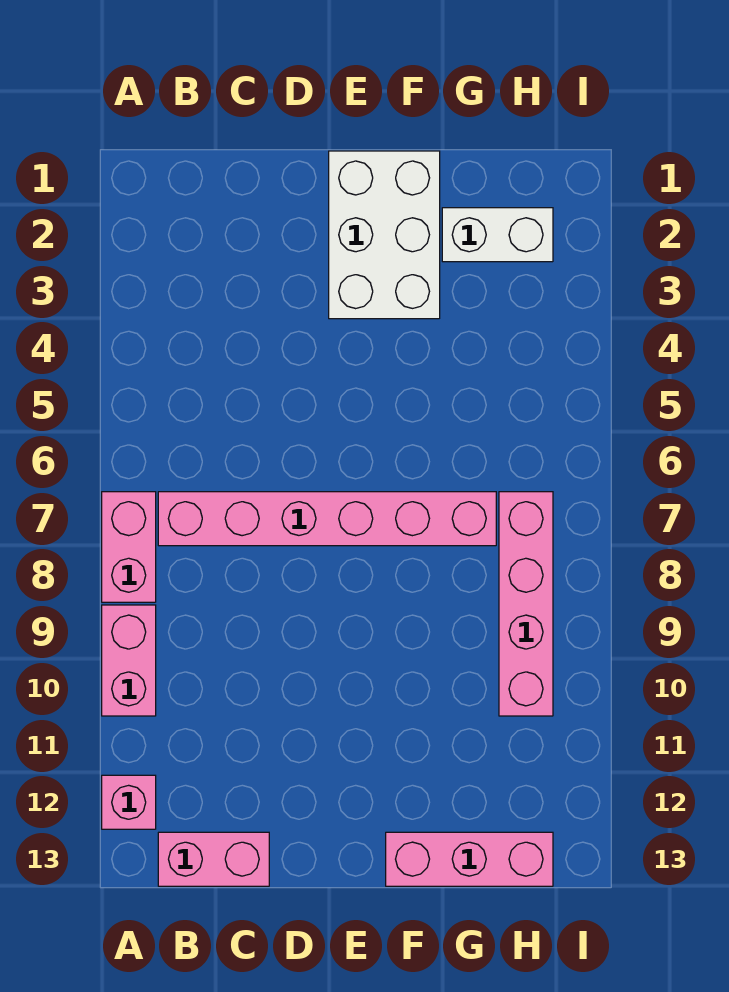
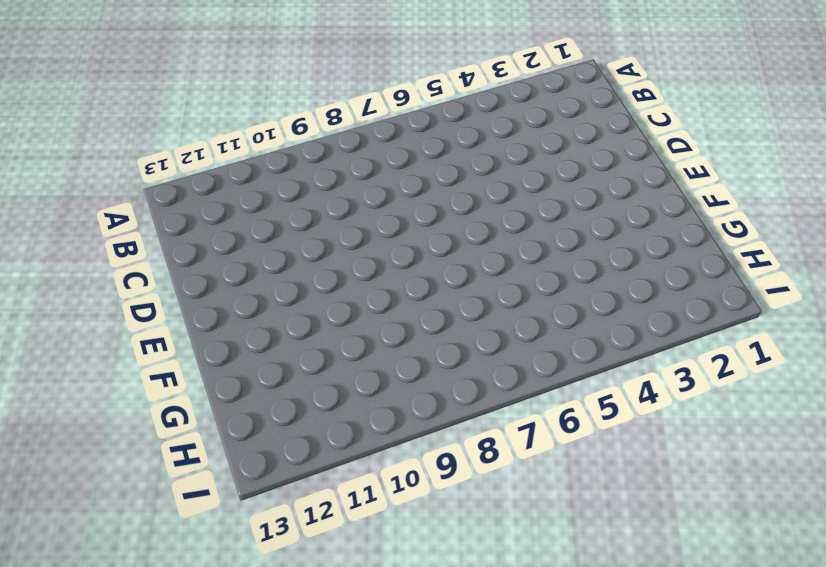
none -> pink 1x2 brick [102,492,156,602]
none -> pink 1x2 brick [102,605,156,716]

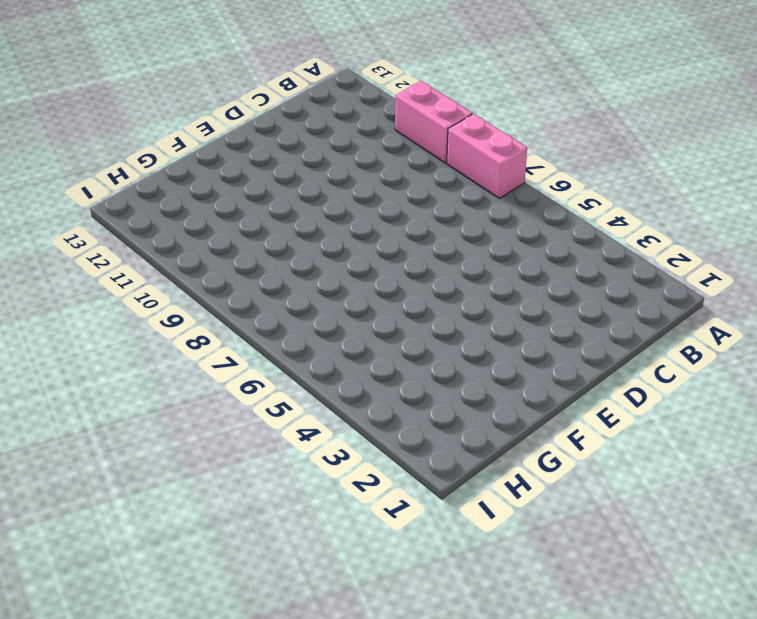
none -> pink 1x1 brick [102,775,156,829]
none -> pink 1x6 brick [158,492,496,546]

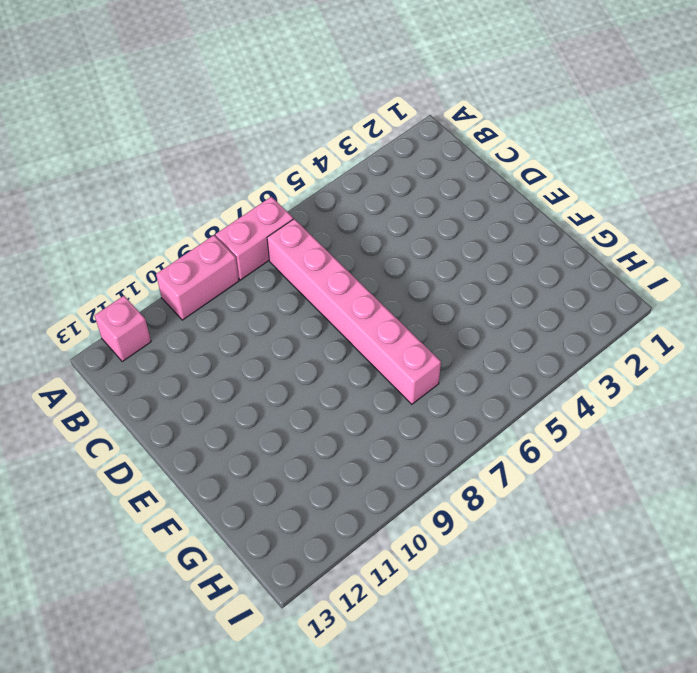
none -> pink 1x2 brick [158,832,269,886]
none -> white 2x3 brick [329,151,440,319]

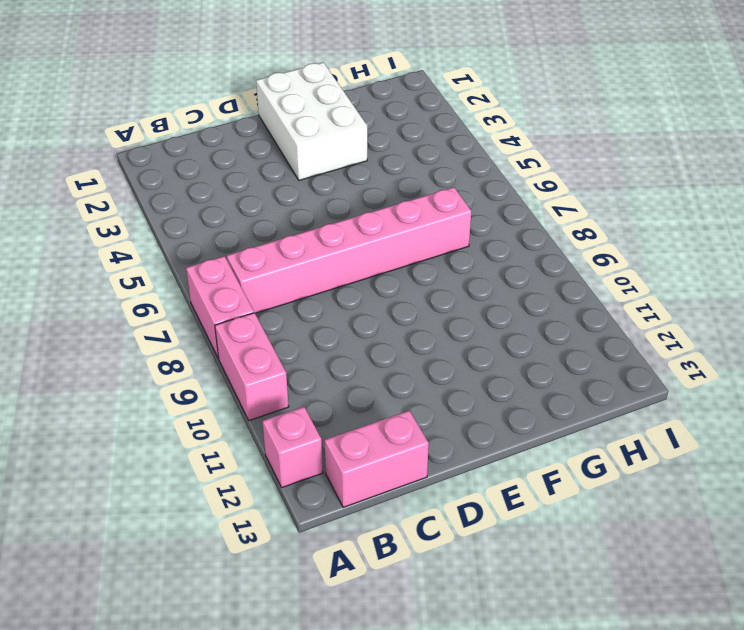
none -> pink 1x3 brick [386,832,553,886]
none -> white 1x2 brick [442,208,553,262]

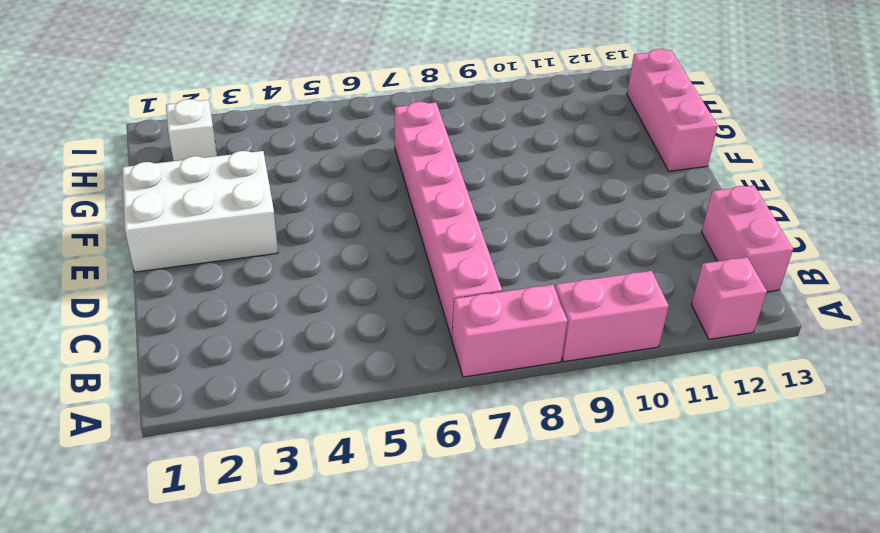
white 1x1 brick [166,99,217,161] -> white 1x2 brick [442,208,553,262]
none -> pink 1x4 brick [499,492,553,716]

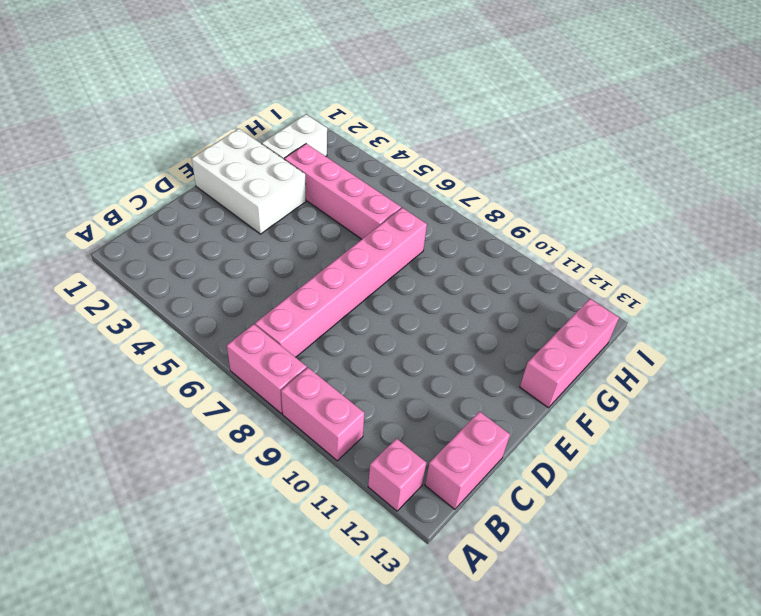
pink 1x4 brick [284,144,401,239] -> pink 1x4 brick moved to [499,492,553,716]

